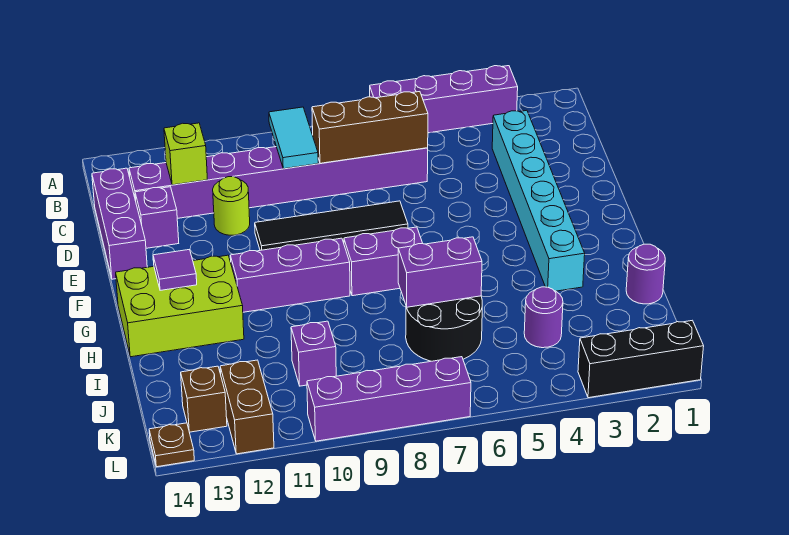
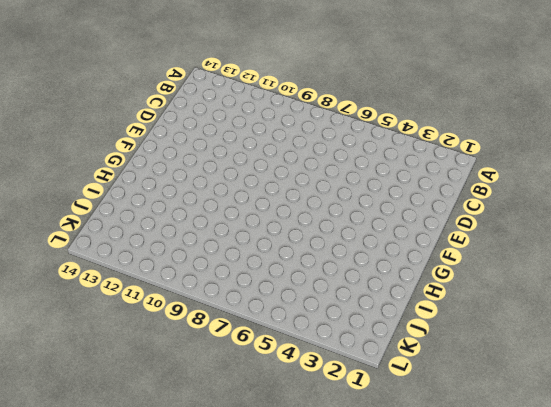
none -> purple 1x4 brick [370,66,518,133]
none -> cyan 1x6 brick [492,110,585,291]
none -> purple 1x8 brick [129,147,428,218]

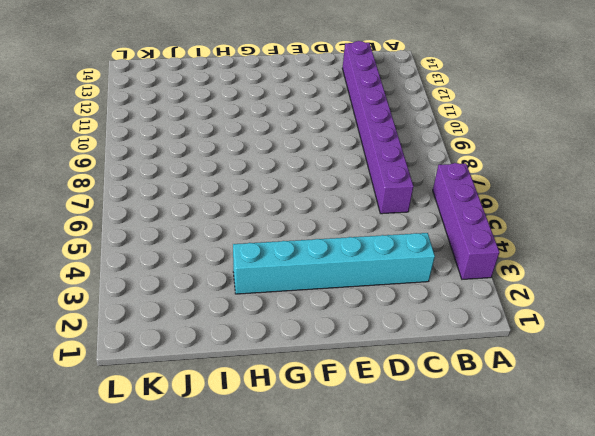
none -> purple 1x3 brick [92,168,147,279]
none -> lime 1x1 round brick [213,177,250,235]
none -> purple 1x1 brick [135,187,179,248]

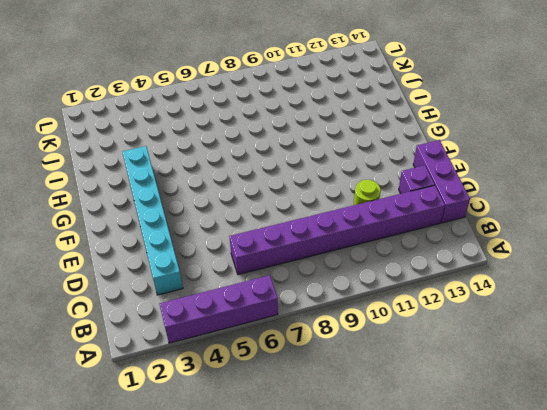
none -> black 1x4 tile [255,201,408,250]
none -> purple 1x2 brick [344,227,423,296]
none -> purple 1x3 brick [230,238,350,312]

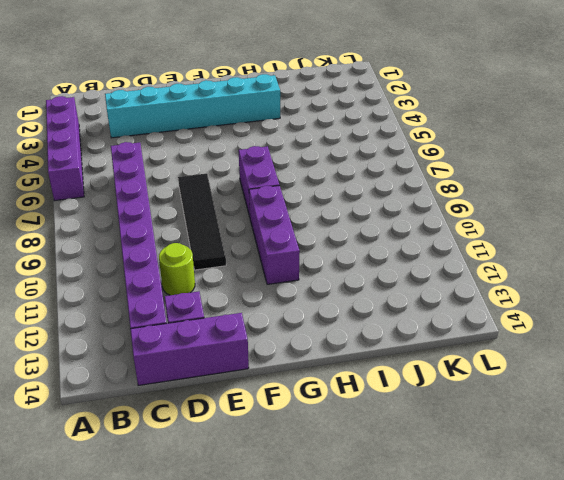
none -> lime 2x3 brick [116,255,244,357]
none -> purple 1x1 round brick [626,244,665,304]
none -> black 2x2 round brick [406,296,482,361]

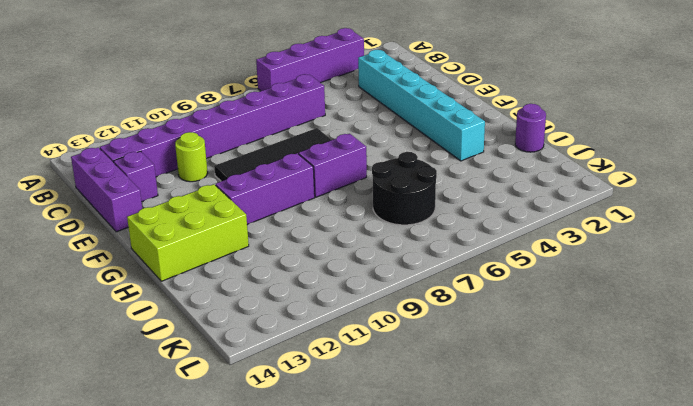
none -> purple 1x1 round brick [524,287,563,348]
none -> purple 1x1 brick [291,321,336,386]
none -> brown 1x2 brick [220,360,274,454]

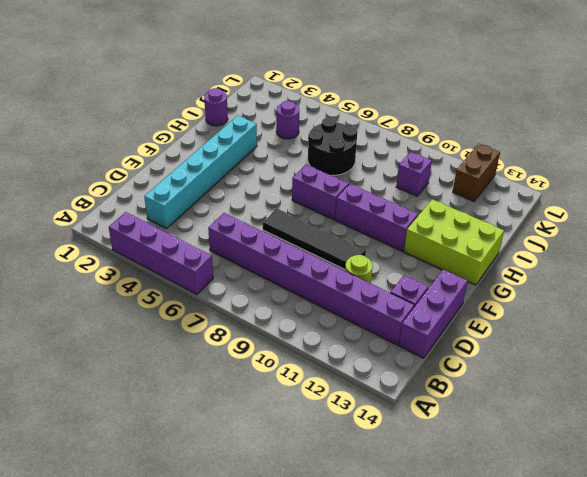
none -> brown 1x1 brick [181,366,227,432]
none -> black 1x3 brick [578,320,704,398]
none -> purple 1x4 brick [307,357,471,441]

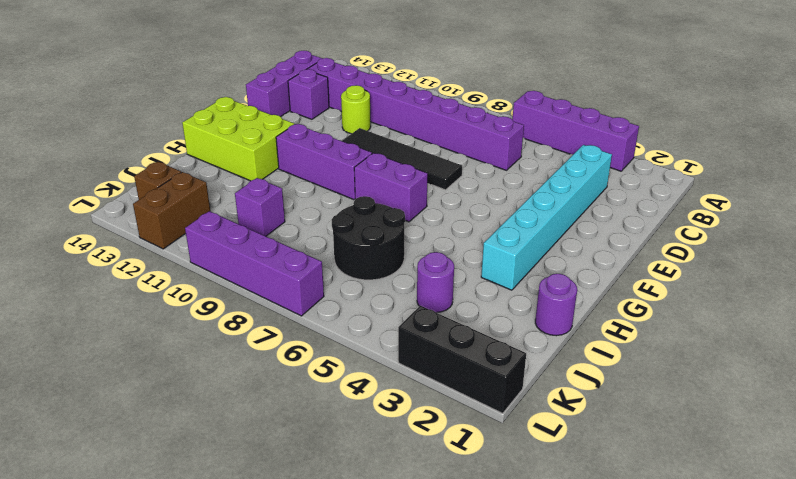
none -> brown 1x1 plate [149,423,194,467]
none -> cyan 1x2 tile [269,107,318,169]
none -> brown 1x3 brick [312,92,428,163]

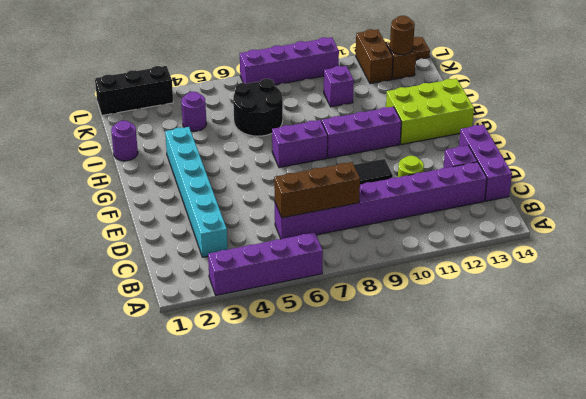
brown 1x1 round brick [390,16,415,55] -> none
none -> cyan 1x2 tile [269,107,318,169]
none -> lime 1x1 brick [164,123,207,185]
none -> purple 1x1 tile [153,250,197,290]

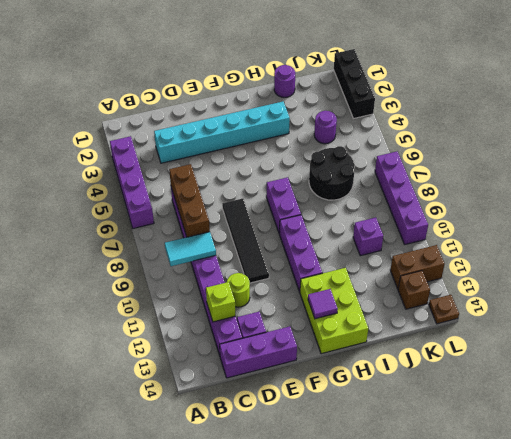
none -> purple 1x2 brick [398,237,482,307]

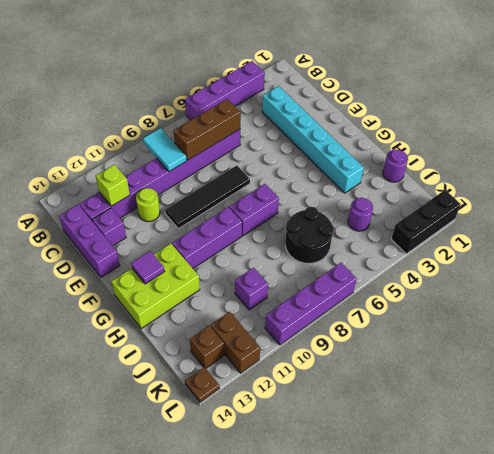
none -> purple 1x2 brick [398,237,482,307]

